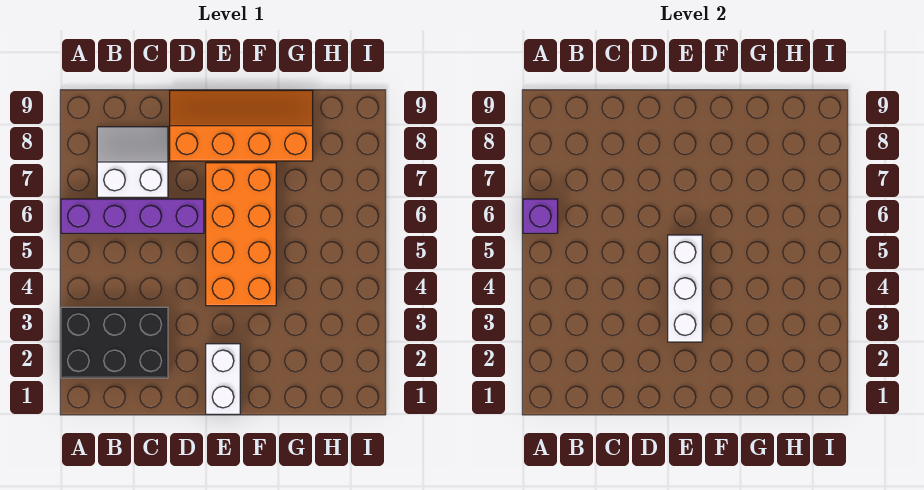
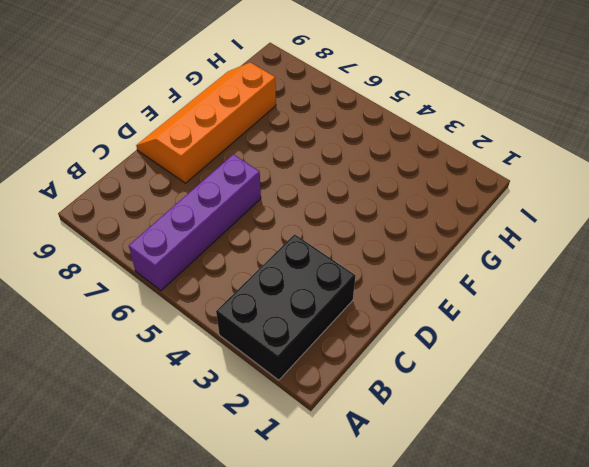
none -> white 2x2 slope [97,127,168,197]
none -> white 1x2 brick [206,344,240,414]

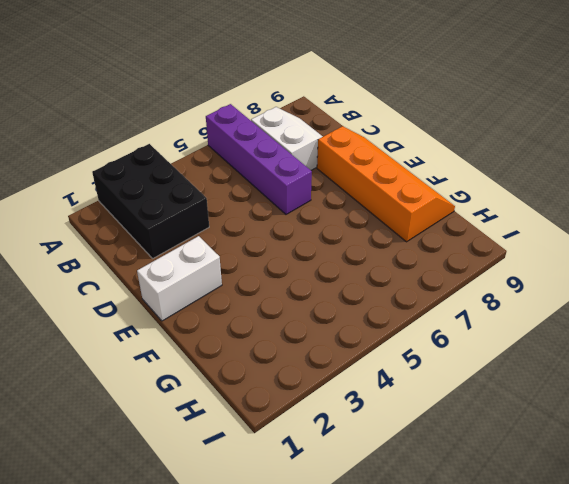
none -> orange 2x4 brick [206,163,276,306]
none -> purple 1x1 brick [523,199,558,233]

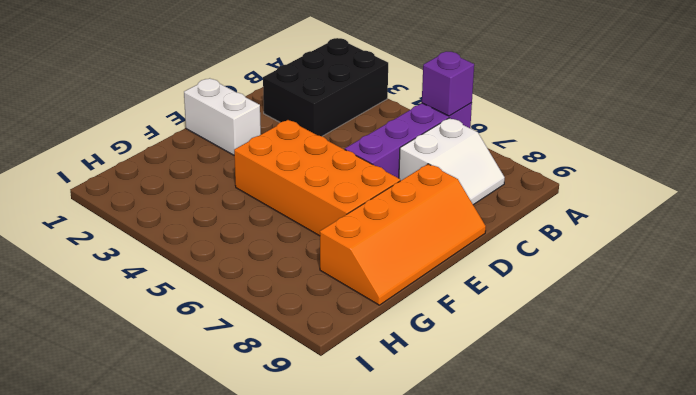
none -> white 1x3 brick [668,235,702,342]

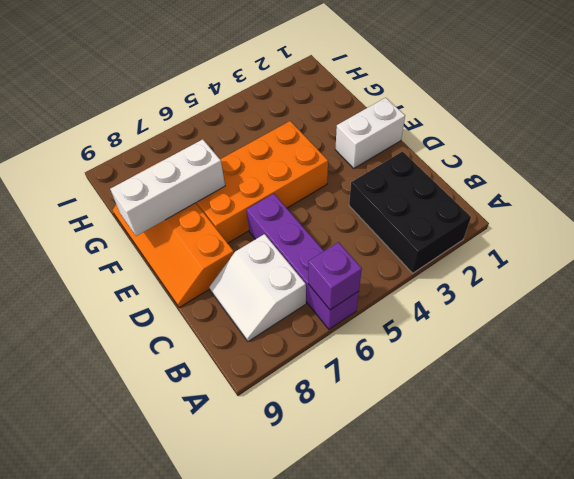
white 1x3 brick [110,139,225,236] -> white 1x3 brick moved to [668,235,702,342]

